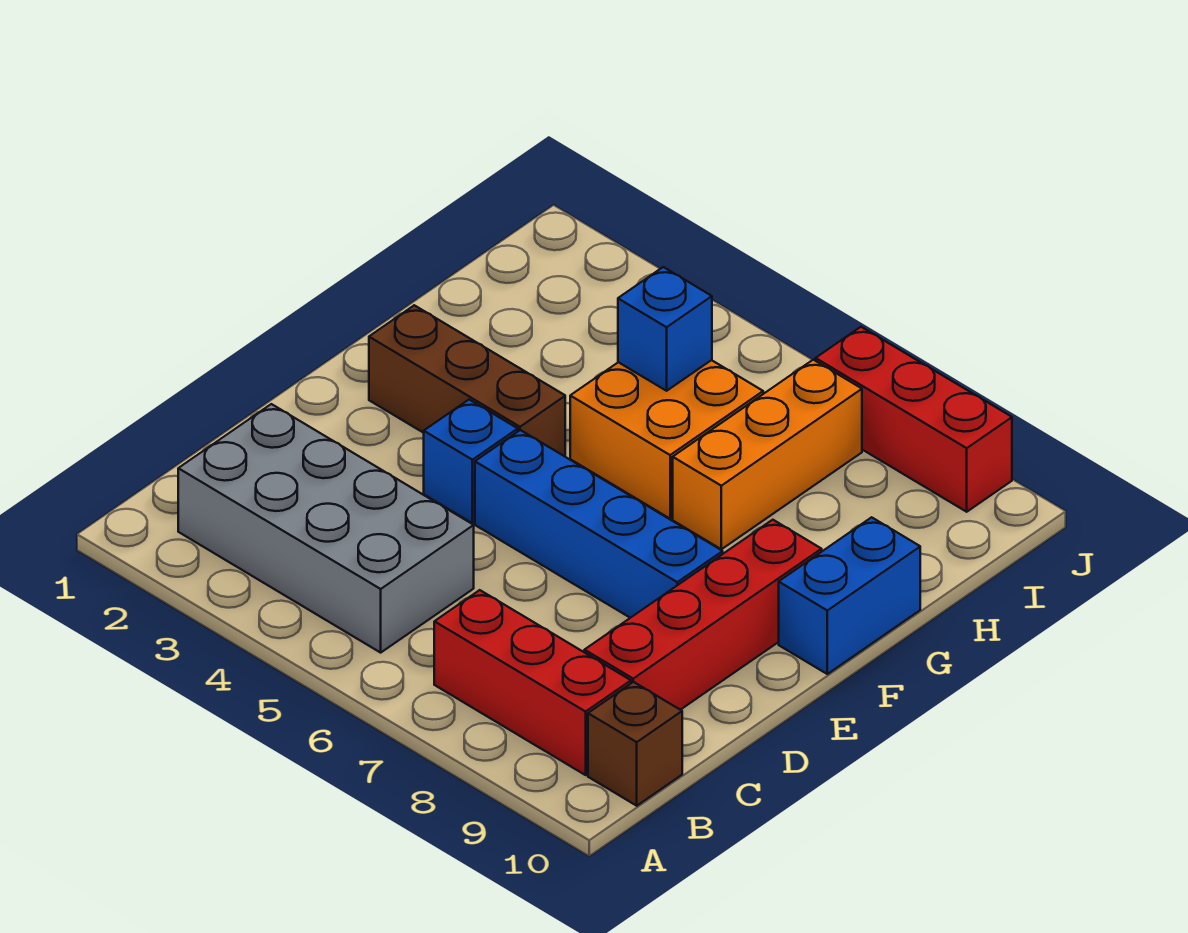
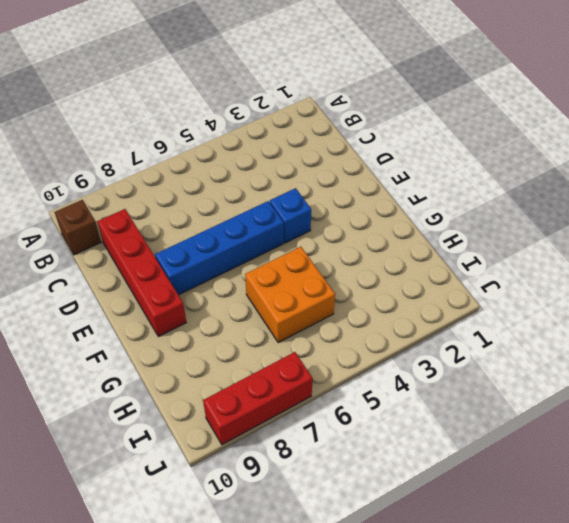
none -> grey 2x4 brick [178,404,474,653]
none -> red 1x3 brick [434,590,631,775]
none -> brown 1x3 brick [369,305,565,456]

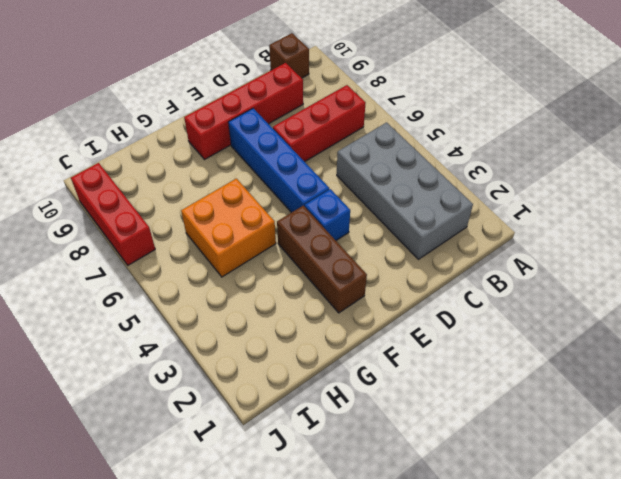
red 1x3 brick [273,85,366,162] -> red 1x3 brick turned to [434,590,631,775]
none -> blue 1x2 brick [779,517,920,674]
none -> orange 1x3 brick [673,360,862,549]
none -> blue 1x1 brick [618,267,712,391]

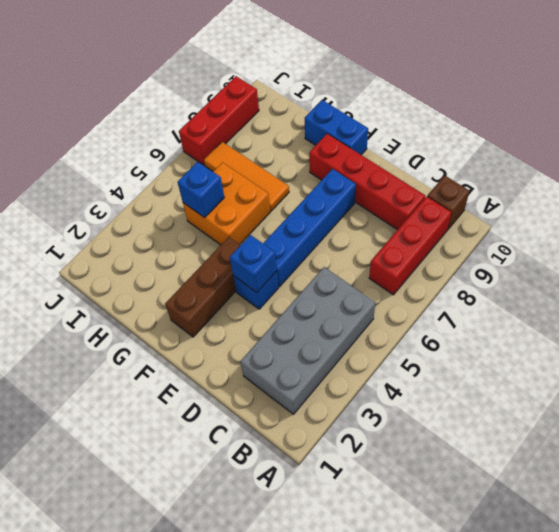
blue 1x1 brick [230,235,277,292] -> none
orange 1x3 tile [204,142,289,211] -> orange 1x3 brick [673,360,862,549]

